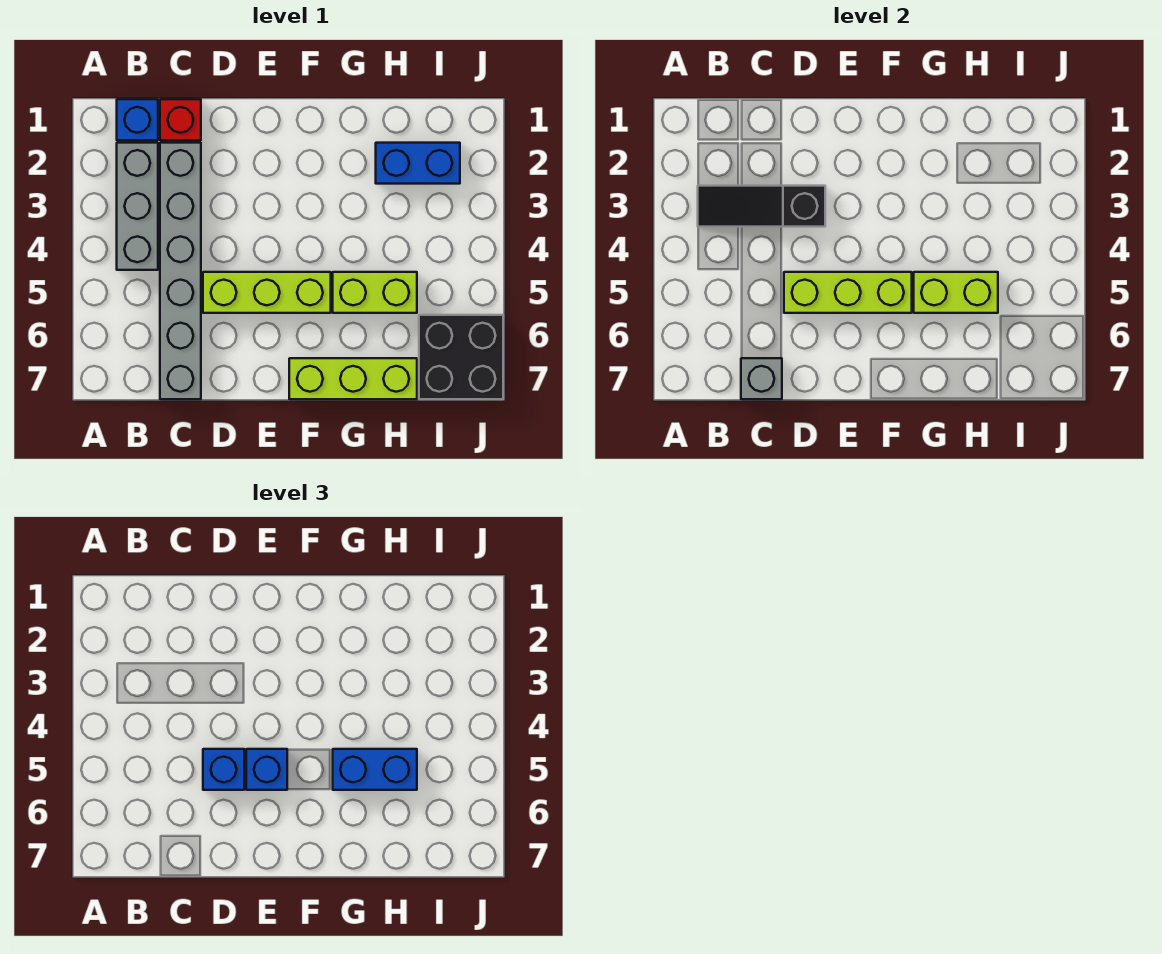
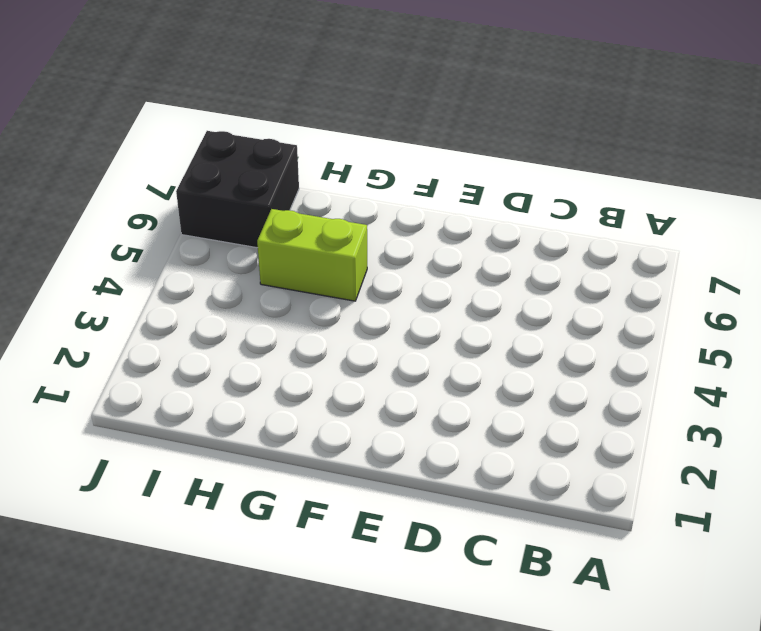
none -> blue 1x1 brick [117,99,158,140]
none -> grey 1x3 brick [117,143,158,270]
none -> red 1x1 brick [160,99,201,140]

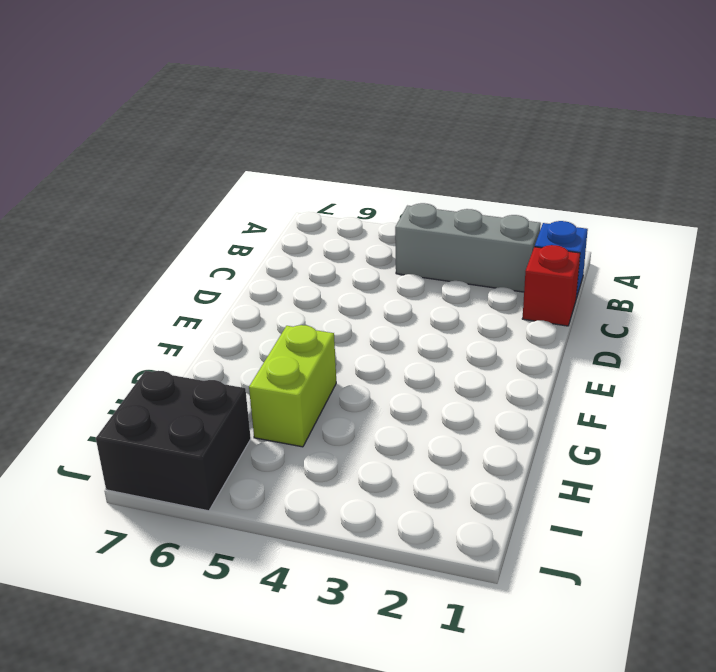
none -> grey 1x6 brick [160,143,201,399]
none -> lime 1x3 brick [203,272,331,313]
none -> lime 1x3 brick [289,358,417,399]

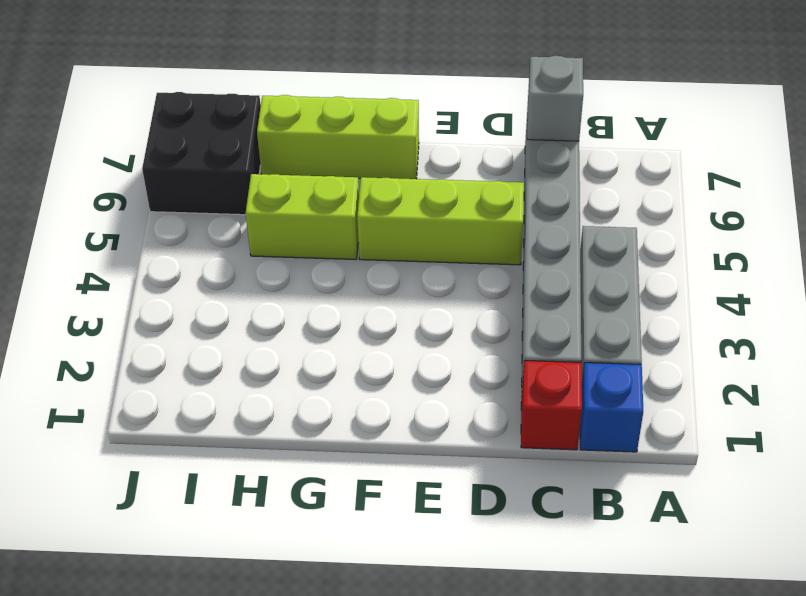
none -> blue 1x2 brick [376,143,460,184]
none -> black 1x3 slope [698,186,825,227]
none -> lime 1x3 brick [784,272,912,313]

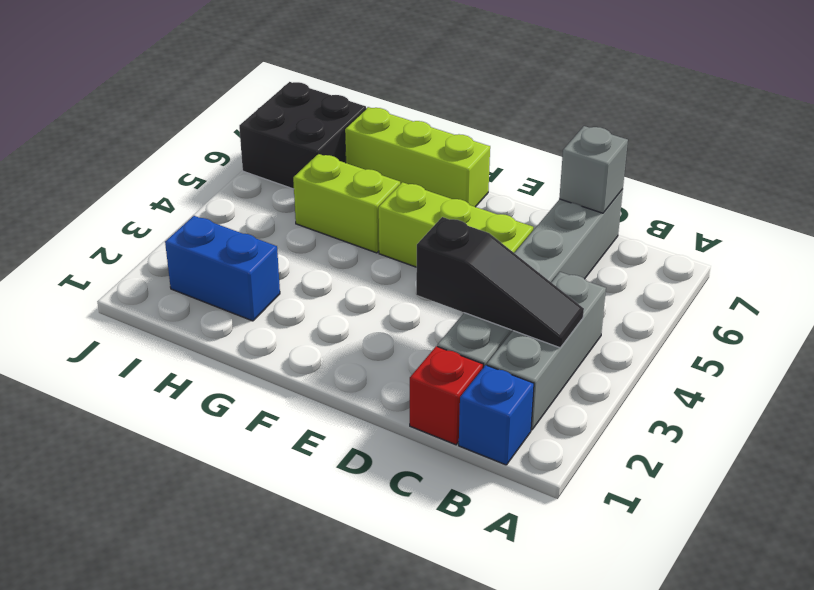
none -> lime 1x3 brick [784,272,912,313]
none -> lime 1x2 brick [914,272,998,313]
none -> blue 1x1 brick [203,749,244,790]

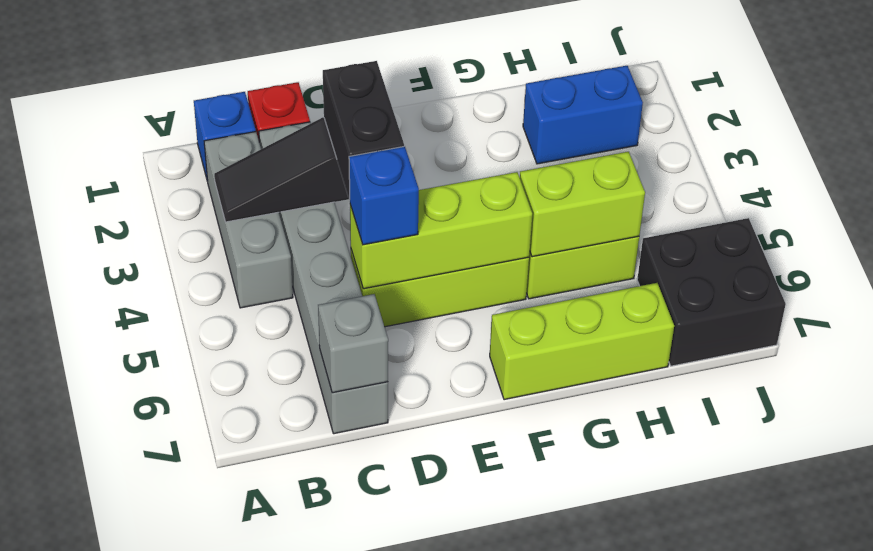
black 1x2 brick [323,61,404,200] -> none
none -> blue 1x1 brick [246,749,287,790]
none -> blue 1x2 brick [333,749,417,790]

